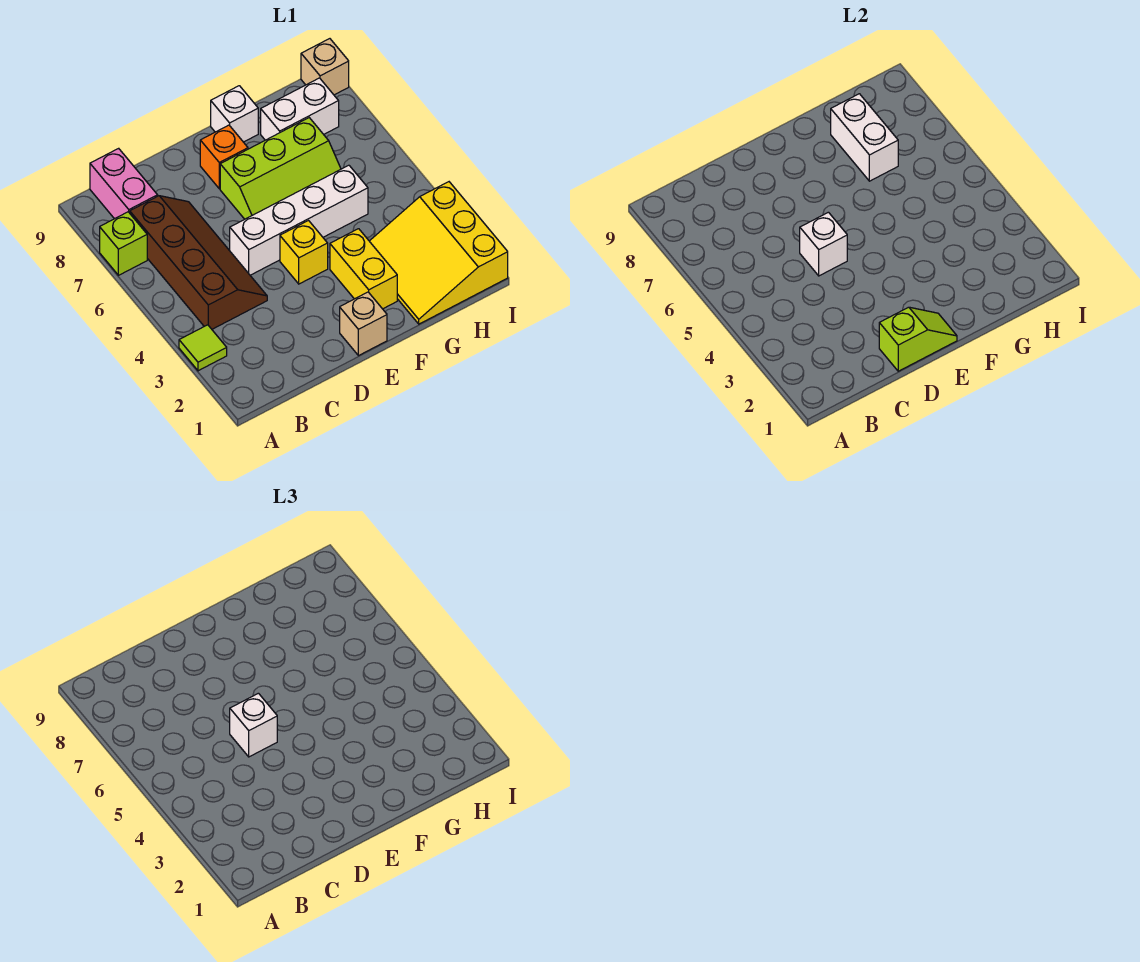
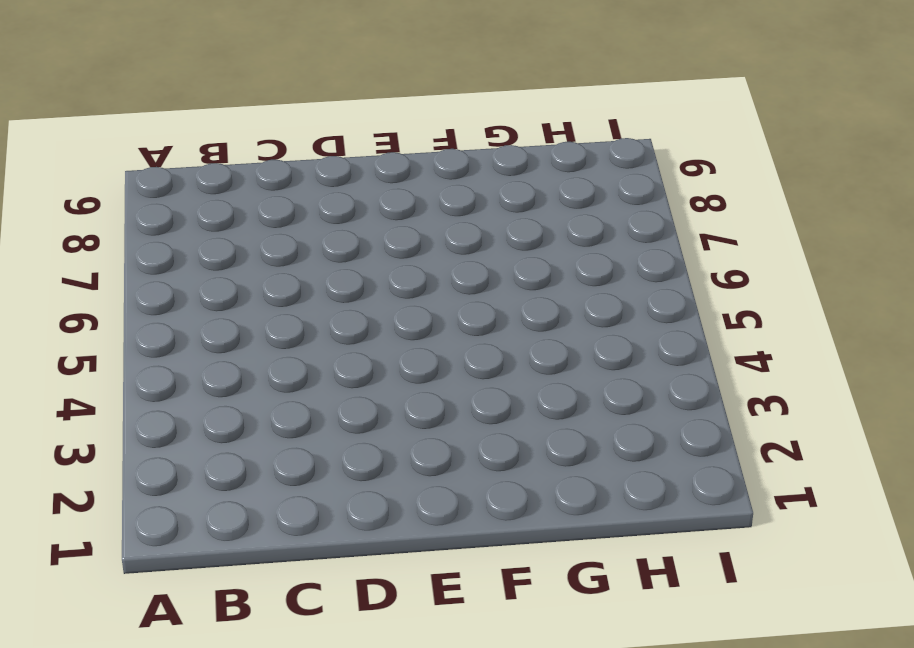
none -> lime 1x1 tile [179,325,227,371]
none -> lime 1x1 brick [100,212,147,275]
none -> brown 2x4 slope [130,196,267,329]

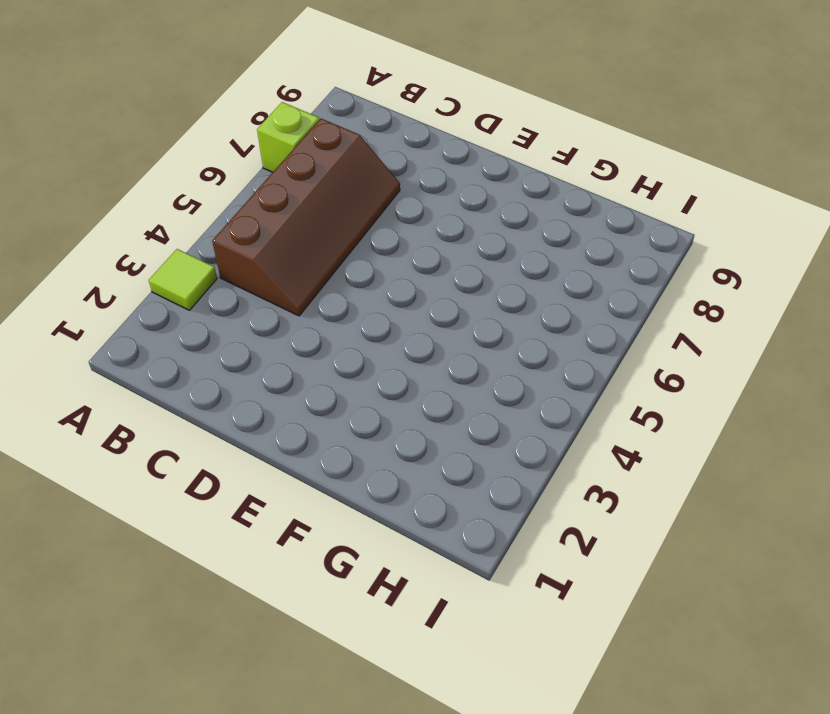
none -> pink 1x2 brick [90,148,158,219]
none -> white 1x4 brick [230,165,368,275]
none -> tan 1x1 brick [340,292,387,356]

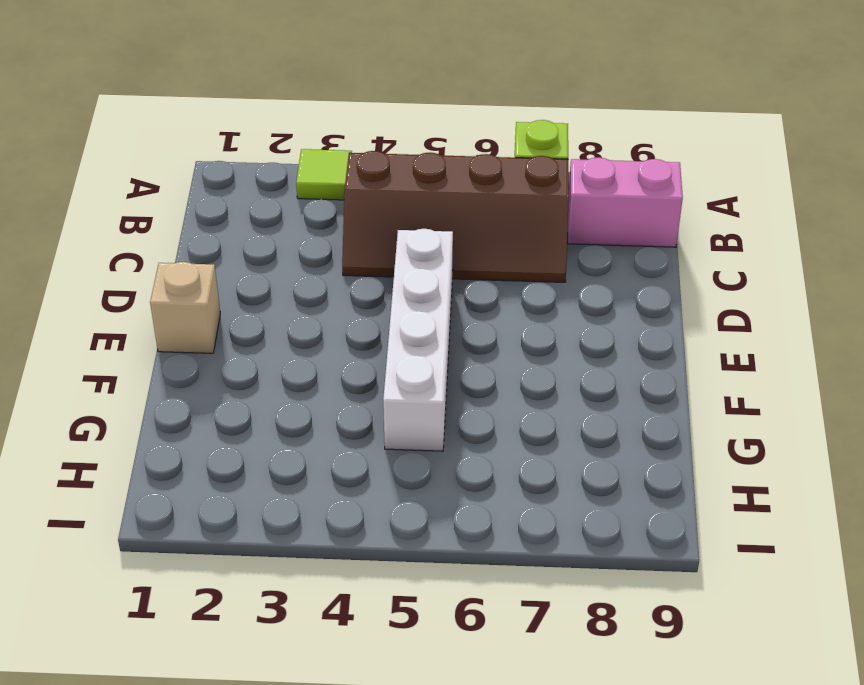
none -> yellow 1x1 brick [280,221,328,284]
none -> lime 2x3 slope [220,118,341,219]
none -> orange 1x1 brick [200,125,248,189]

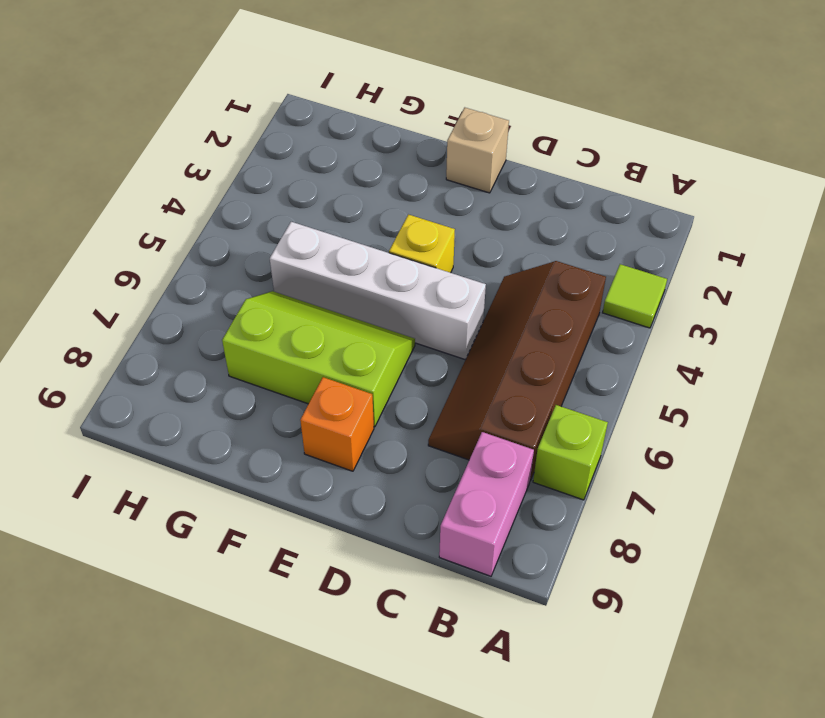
none -> yellow 1x2 brick [330,229,397,309]
none -> white 1x1 brick [211,86,258,142]
none -> yellow 3x3 slope [370,182,508,324]

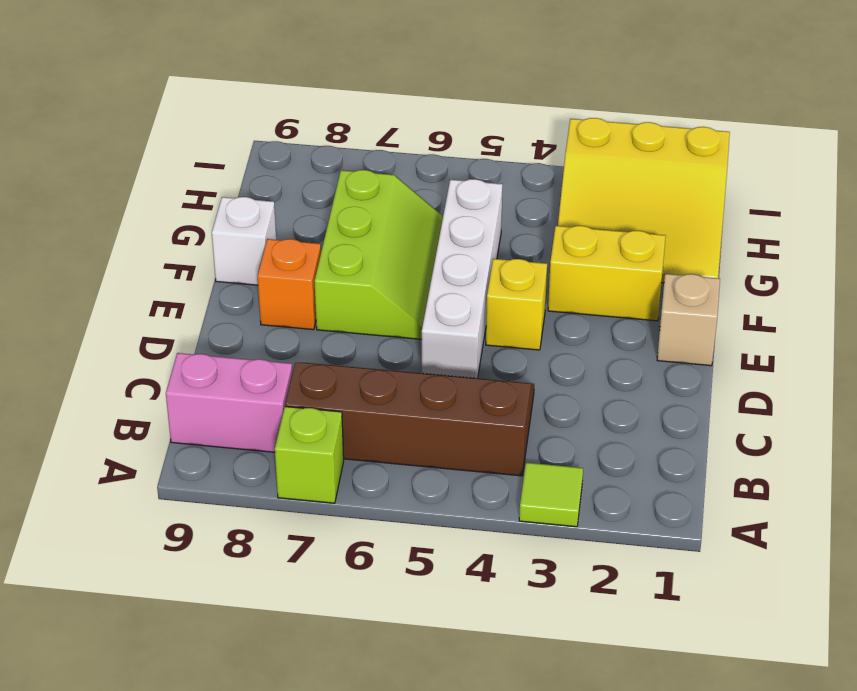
none -> white 1x2 brick [261,78,339,140]
none -> tan 1x1 brick [301,39,349,95]
none -> lime 1x2 slope [879,307,957,371]

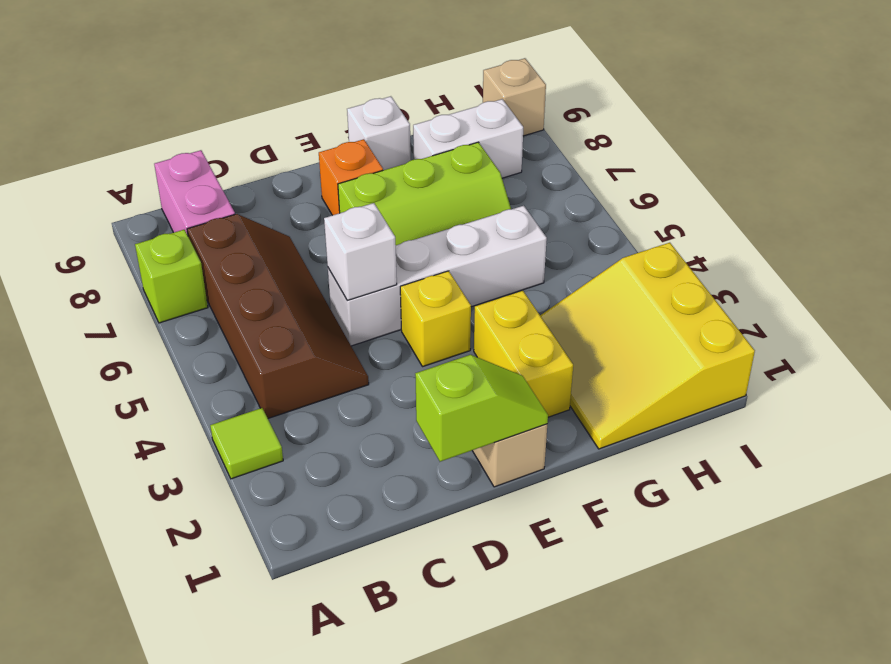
none -> white 1x2 brick [831,94,898,181]
none -> white 1x1 brick [230,693,277,757]

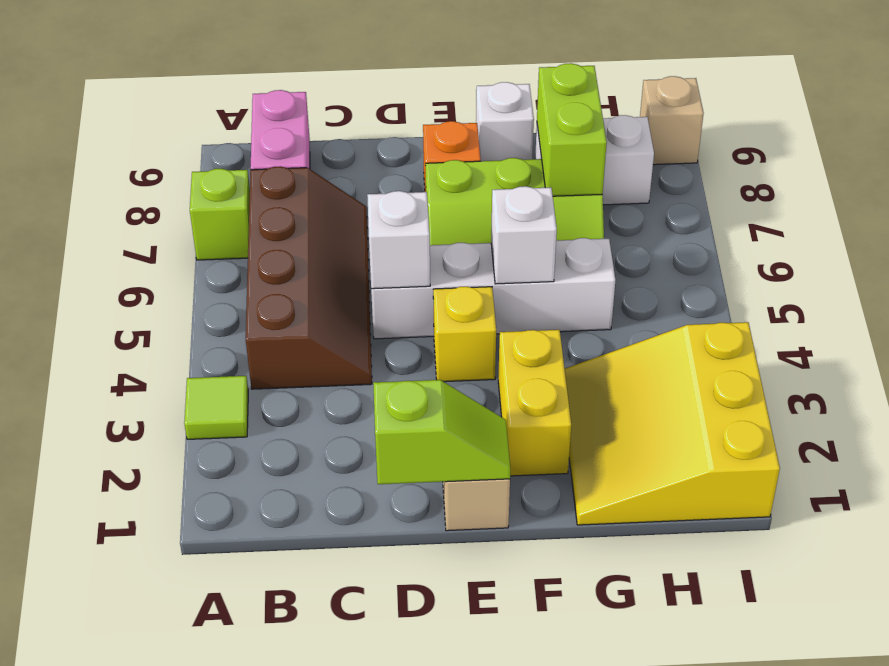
white 1x1 brick [491,186,557,284] -> white 1x1 brick moved to [230,693,277,757]
lime 1x2 brick [537,63,607,196] -> white 1x2 brick [831,94,898,181]

